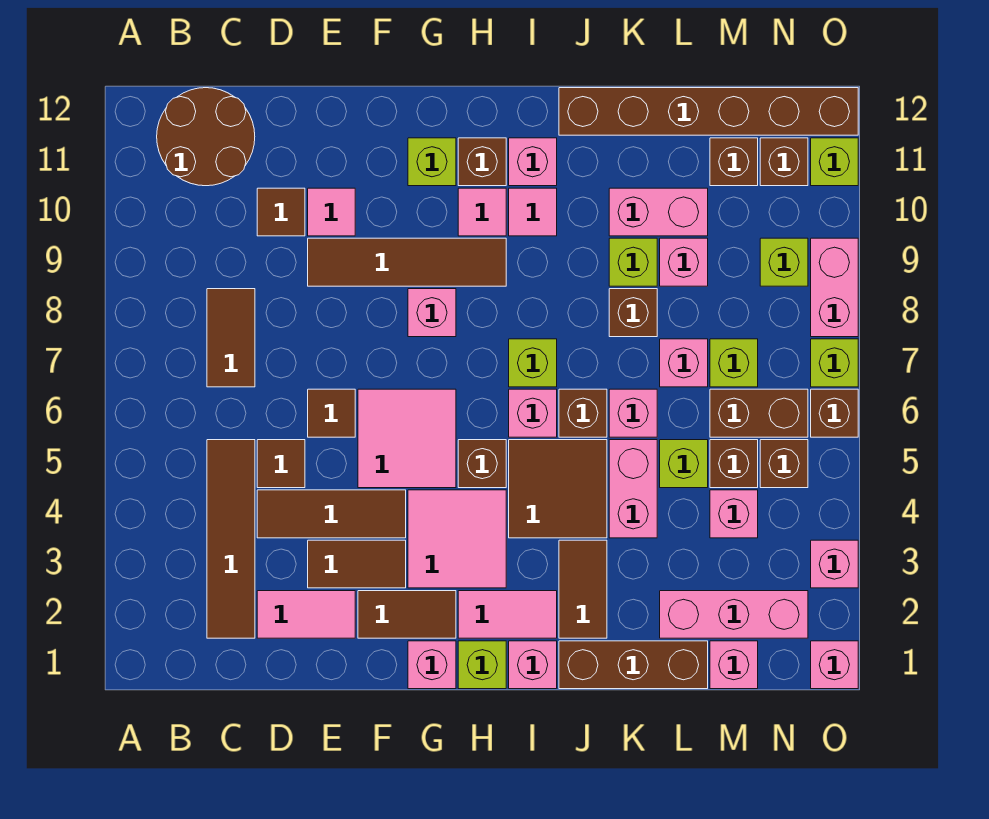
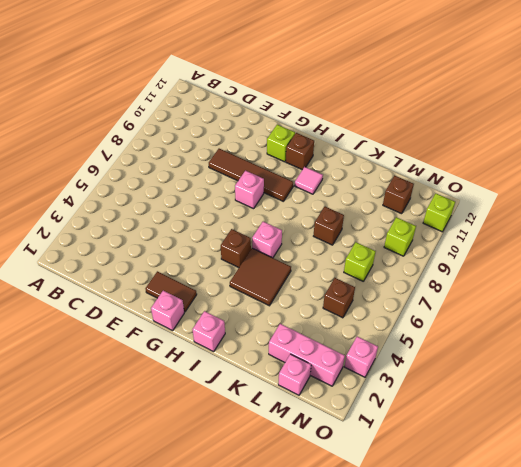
none -> brown 2x2 round brick [157,88,255,186]
none -> brown 1x4 tile [207,440,255,638]
none -> brown 1x2 tile [207,289,255,387]
none -> pink 1x2 tile [257,591,355,638]

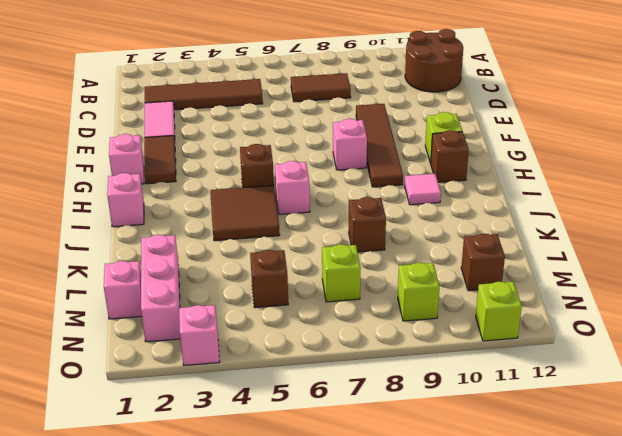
none -> brown 1x3 tile [257,490,406,538]
none -> brown 1x1 tile [257,440,305,488]
none -> brown 1x1 tile [257,188,305,236]
none -> brown 1x2 tile [308,540,406,588]

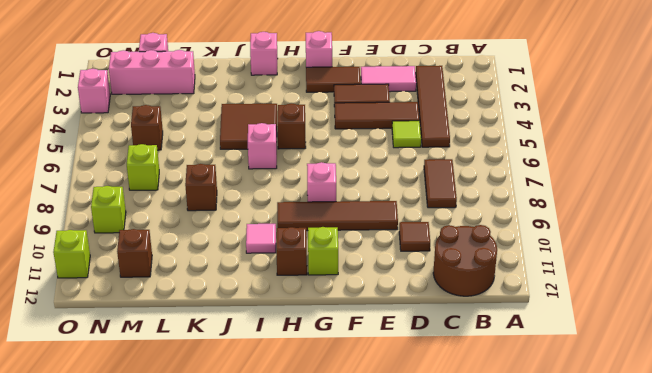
lime 1x1 tile [392,121,421,148] -> brown 1x1 tile [257,440,305,488]
none -> brown 1x1 tile [308,389,355,437]
none -> pink 1x1 tile [308,188,355,236]
none -> pink 2x2 tile [358,389,456,488]
none -> pink 2x2 tile [408,490,506,588]

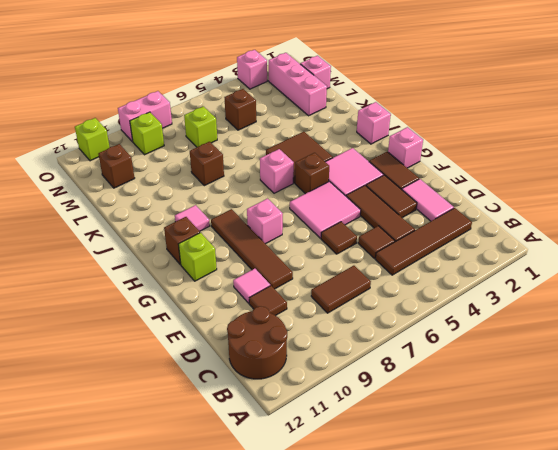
none -> lime 1x1 brick [458,641,506,689]
none -> pink 1x2 tile [458,591,557,638]
none -> pink 1x1 tile [458,188,506,236]
none -> lime 1x1 brick [509,339,557,387]

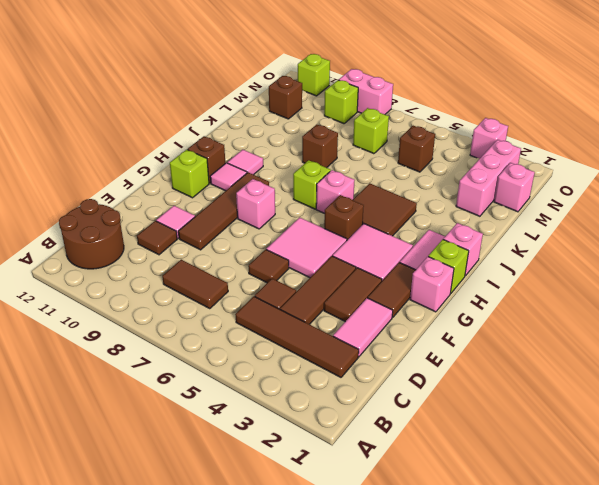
none -> pink 1x1 brick [509,138,557,186]
none -> brown 1x3 brick [559,641,708,689]
none -> brown 1x2 tile [559,540,607,638]
none -> brown 1x1 brick [559,389,607,437]

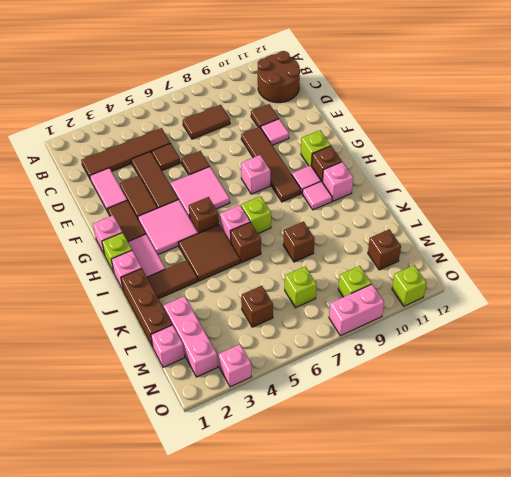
none -> brown 1x6 brick [559,88,858,135]
none -> pink 1x2 brick [609,440,657,538]
none -> pink 1x1 brick [609,389,657,437]
none -> lime 1x1 brick [609,238,657,286]

